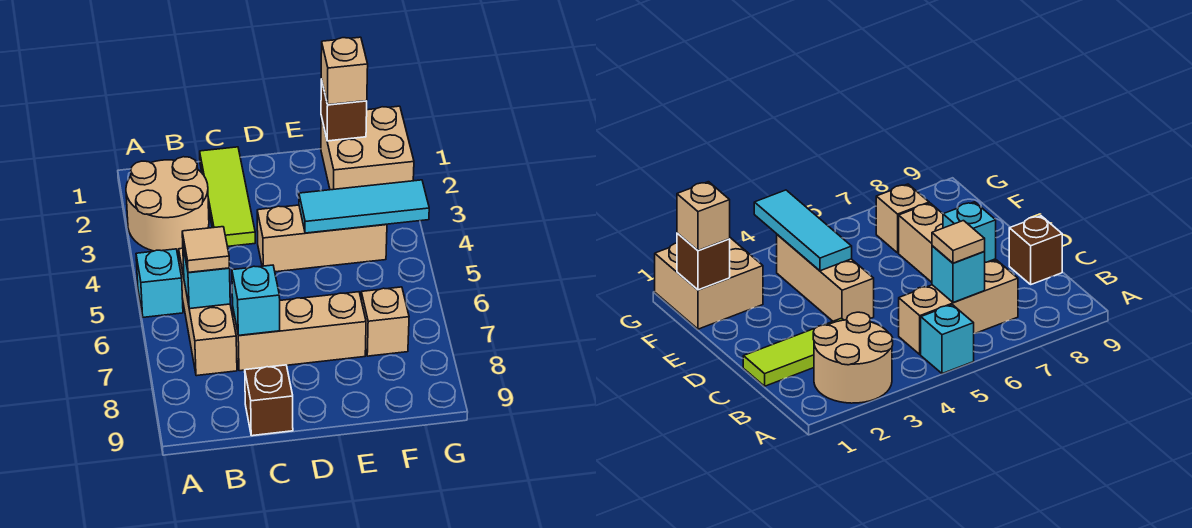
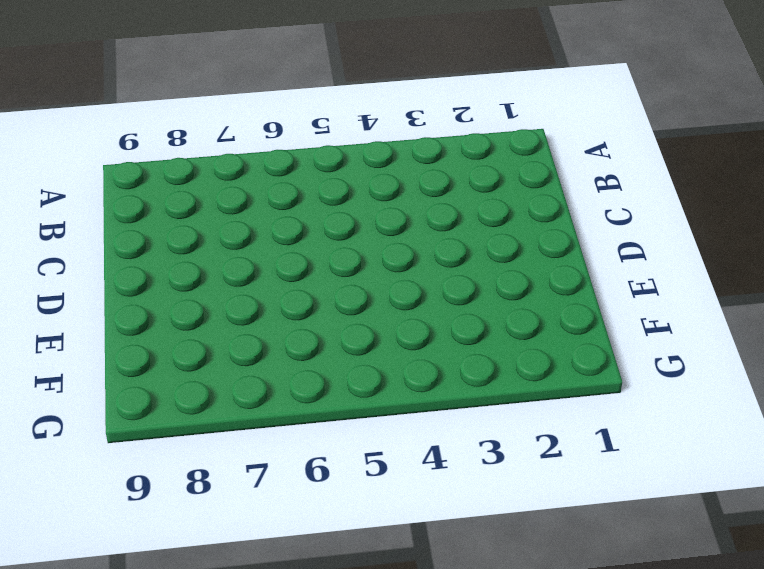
none -> tan 2x2 round brick [126,157,209,252]
none -> cyan 1x1 brick [136,249,183,317]
none -> tan 1x3 brick [179,248,237,376]

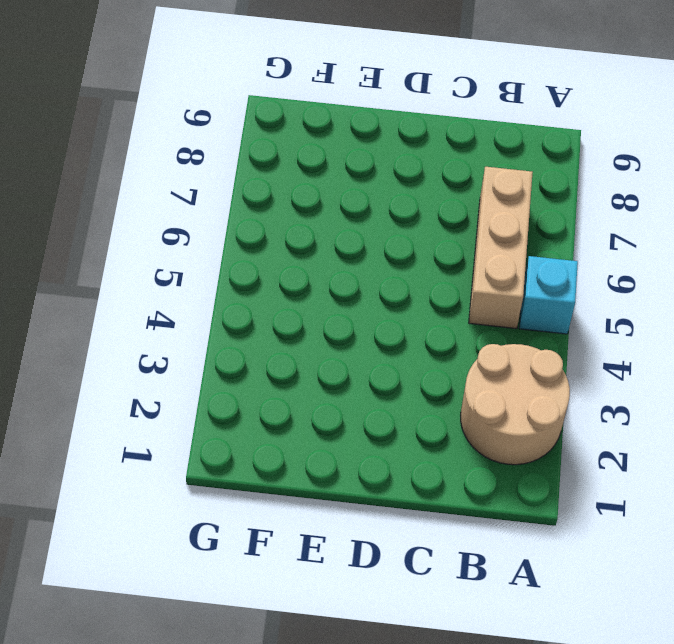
none -> lime 1x3 tile [200,147,255,247]
none -> tan 1x3 brick [233,292,366,371]
none -> brown 1x1 brick [245,365,293,436]

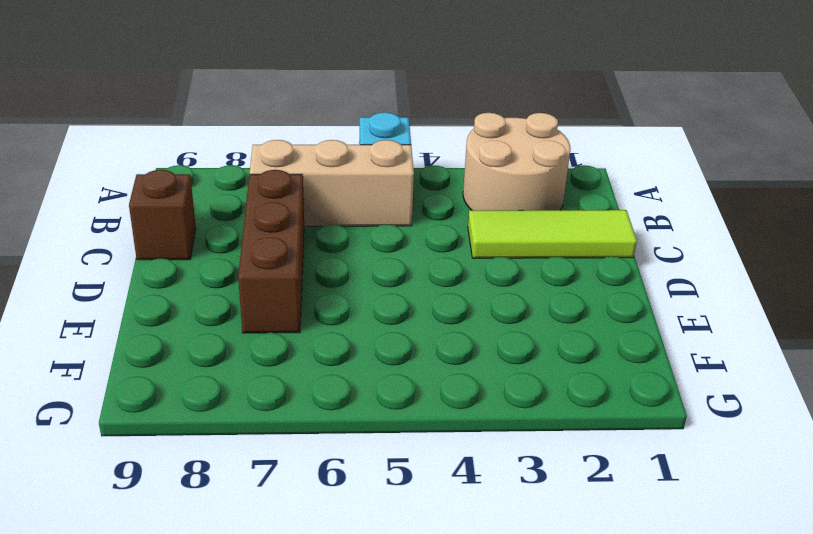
brown 1x3 brick [238,170,304,333] -> tan 1x3 brick [233,292,366,371]
none -> tan 1x3 brick [257,205,387,272]
none -> tan 2x2 brick [321,106,414,190]
none -> tan 1x1 brick [361,287,409,356]

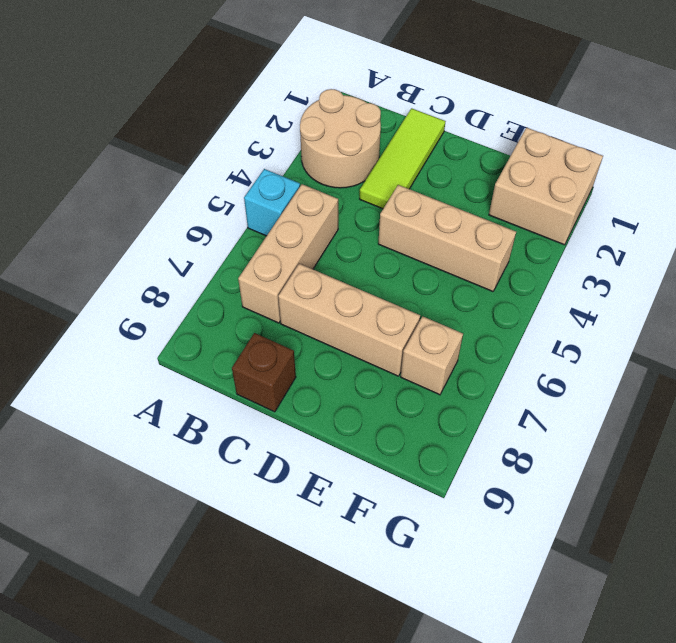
none -> cyan 1x1 brick [183,248,230,309]
none -> cyan 1x1 brick [232,265,280,336]
none -> cyan 1x3 tile [299,180,429,233]

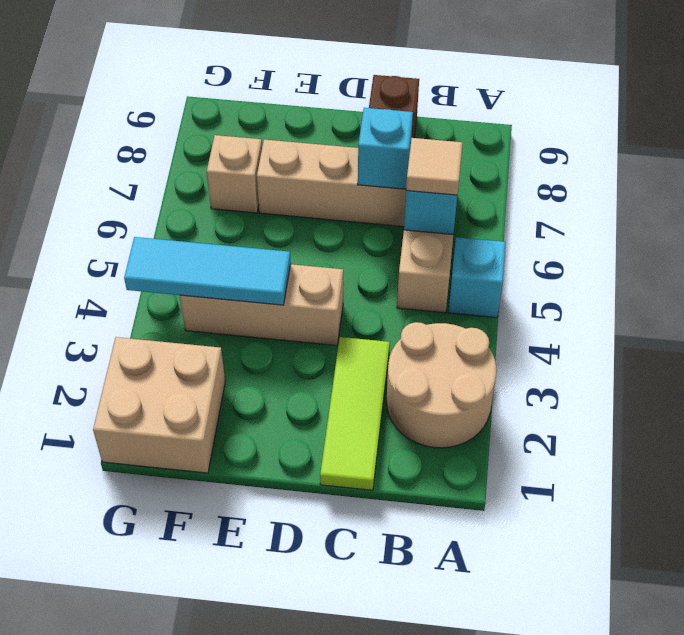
none -> brown 1x1 brick [321,79,367,141]
none -> tan 1x1 brick [321,37,368,105]

